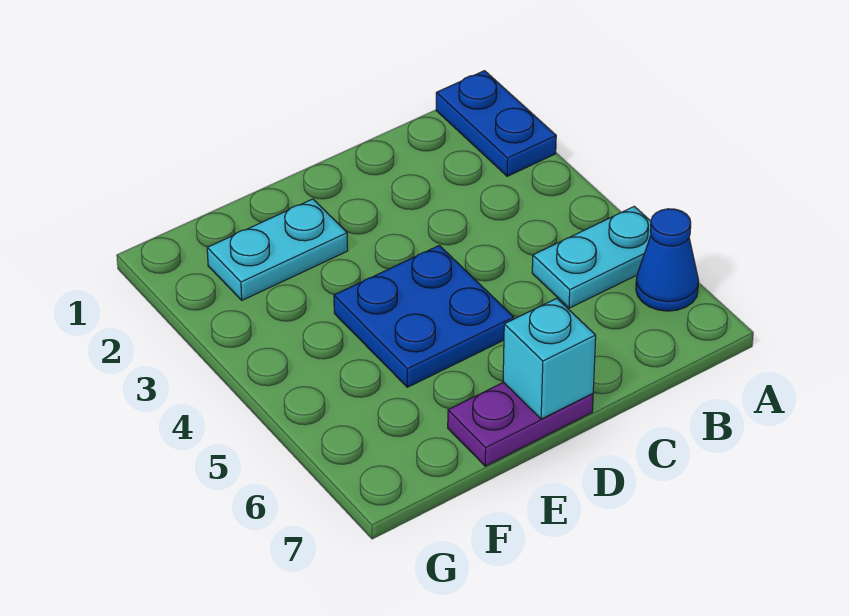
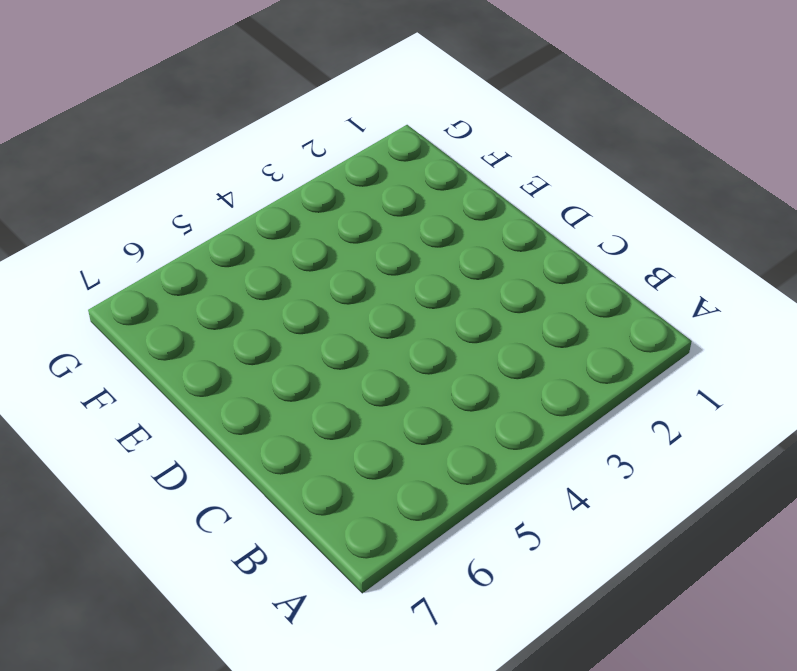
none -> blue 1x2 plate [436,71,556,176]
none -> cyan 1x2 plate [532,206,651,308]

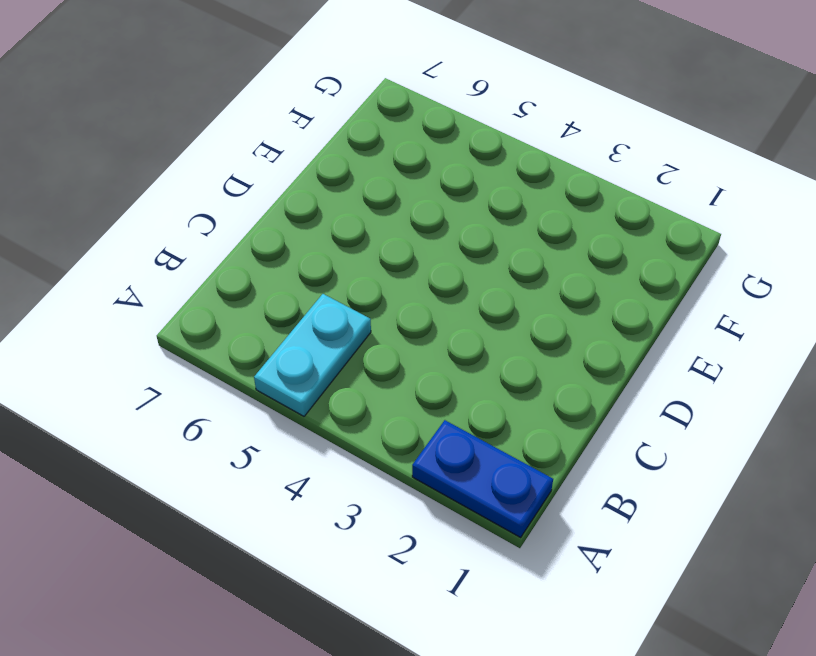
none -> blue 1x1 cone [636,209,699,311]
none -> blue 2x2 plate [334,245,514,387]

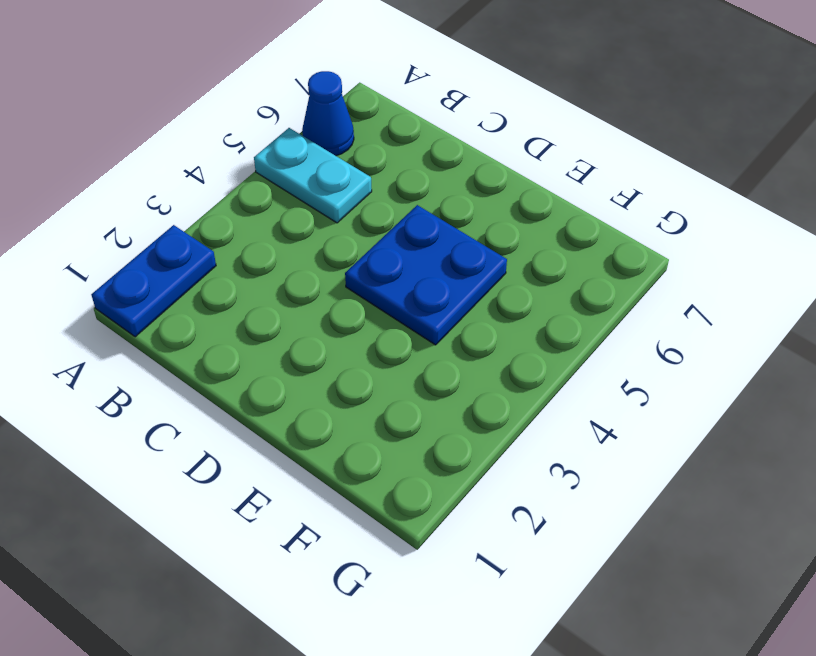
none -> purple 1x2 plate [448,382,593,466]
none -> cyan 1x2 plate [207,199,348,300]

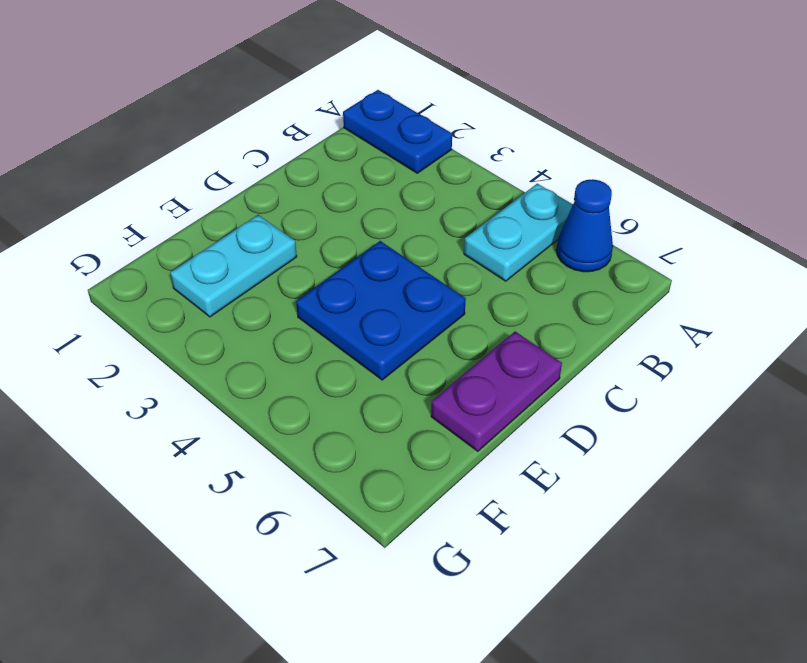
none -> cyan 1x1 brick [503,298,596,419]

